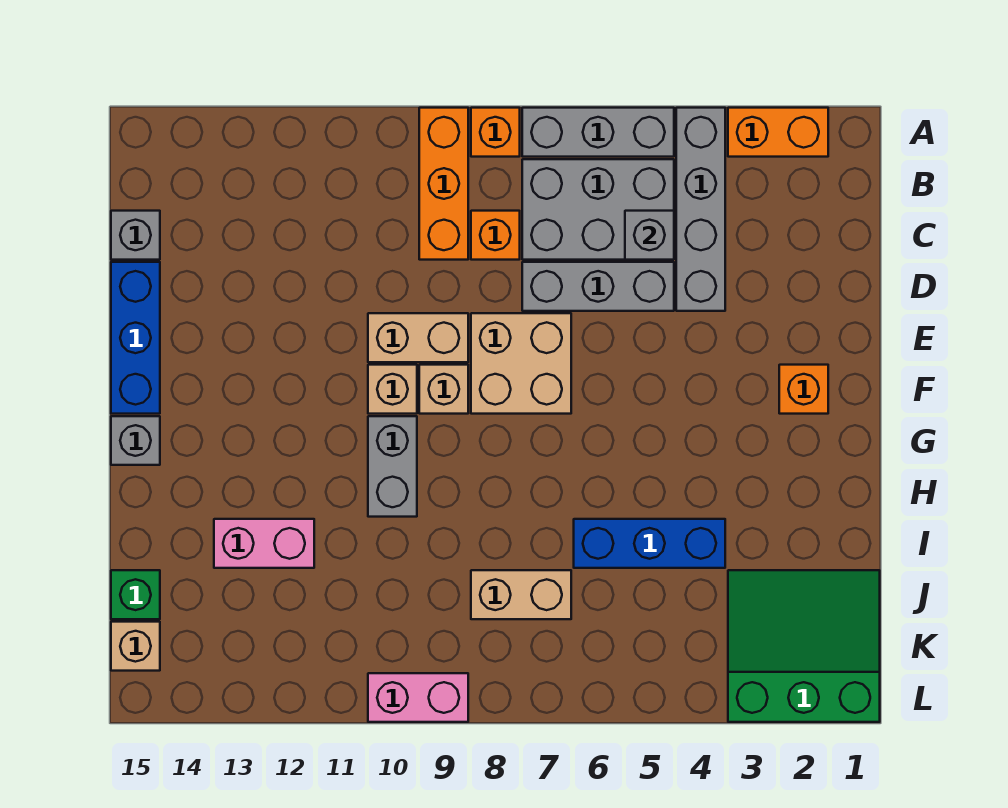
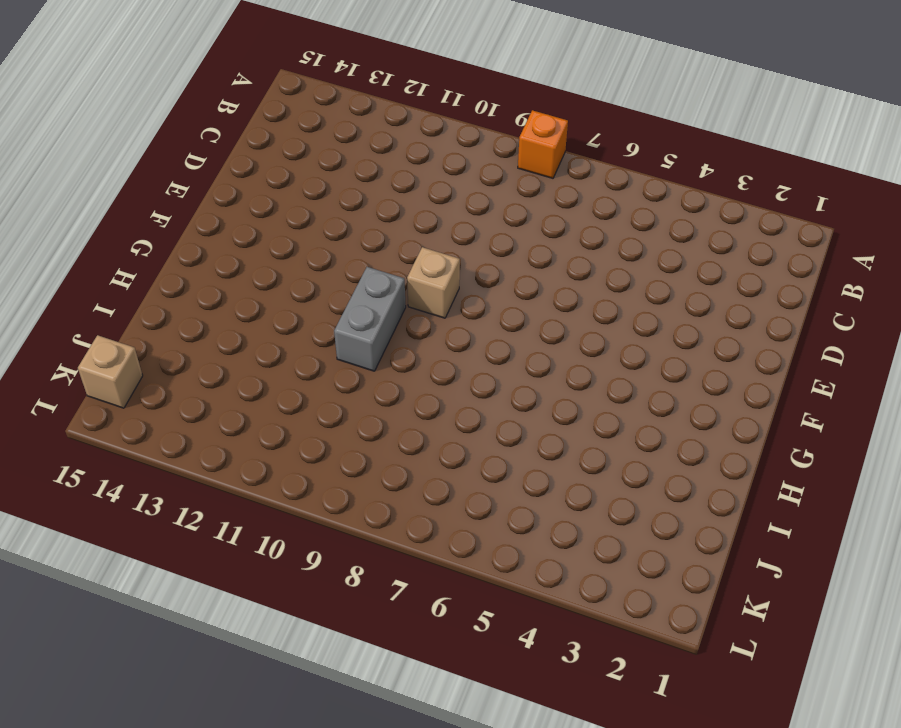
none -> orange 1x2 brick [728,108,828,157]
none -> grey 1x4 brick [676,108,725,311]
none -> grey 1x3 brick [522,108,674,157]

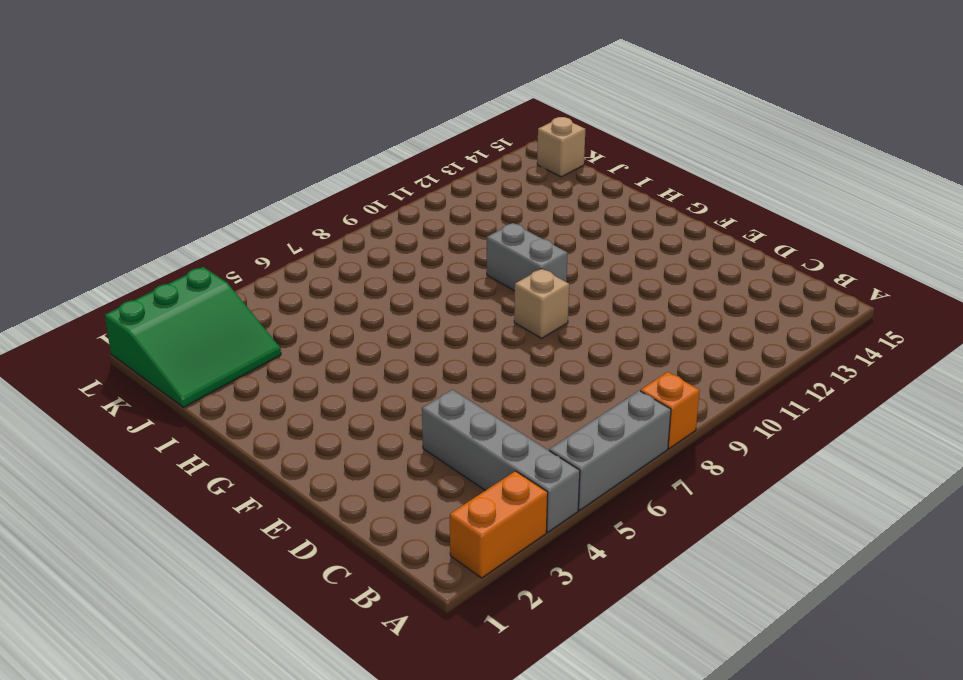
none -> orange 1x3 brick [419,108,468,260]
none -> grey 2x3 brick [522,159,674,260]
none -> orange 1x1 brick [471,211,520,260]

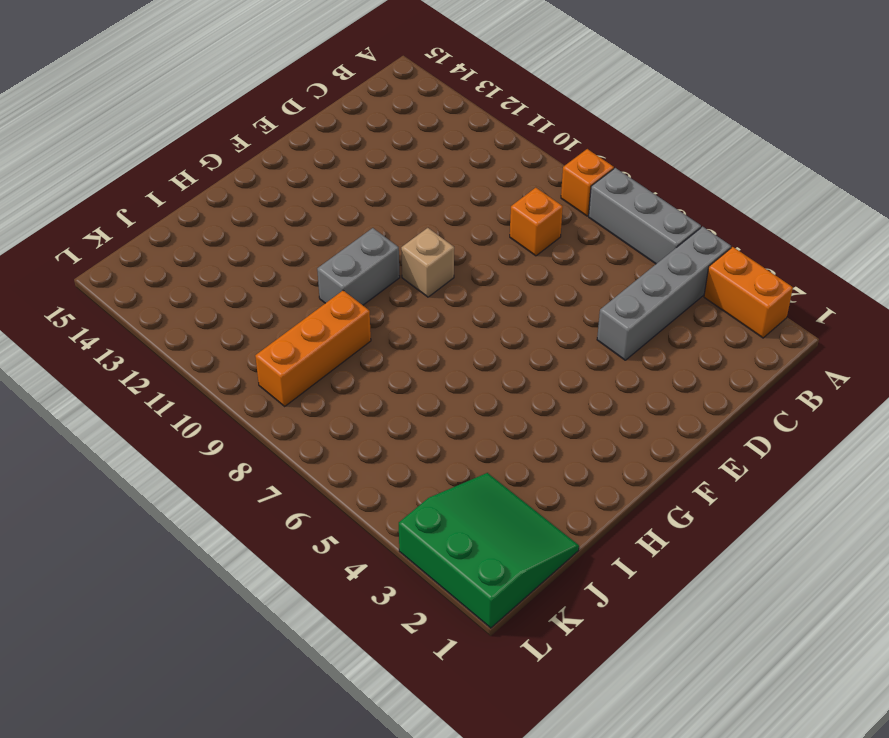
orange 1x3 brick [255,291,371,406] -> orange 1x3 brick moved to [419,108,468,260]
none -> grey 2x3 brick [522,159,674,260]
none -> grey 1x1 brick [111,211,160,260]
none -> grey 1x3 brick [522,262,674,311]

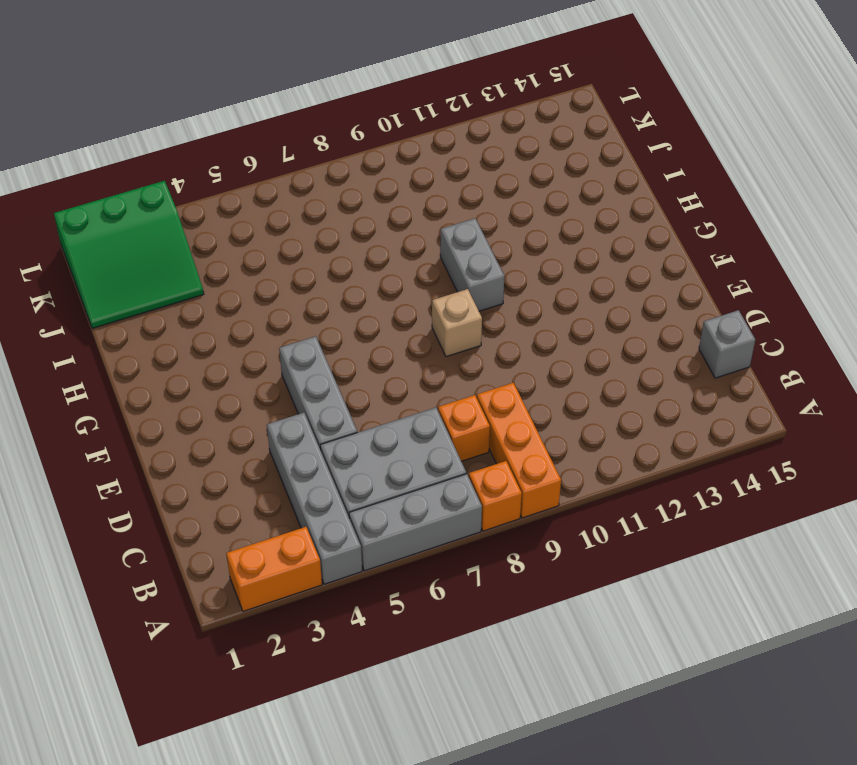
grey 1x3 brick [279,336,357,450] -> grey 1x3 brick turned to [522,262,674,311]
none -> blue 1x3 brick [111,262,160,414]
none -> tan 2x2 brick [471,313,571,414]
none -> tan 1x2 brick [368,313,468,362]

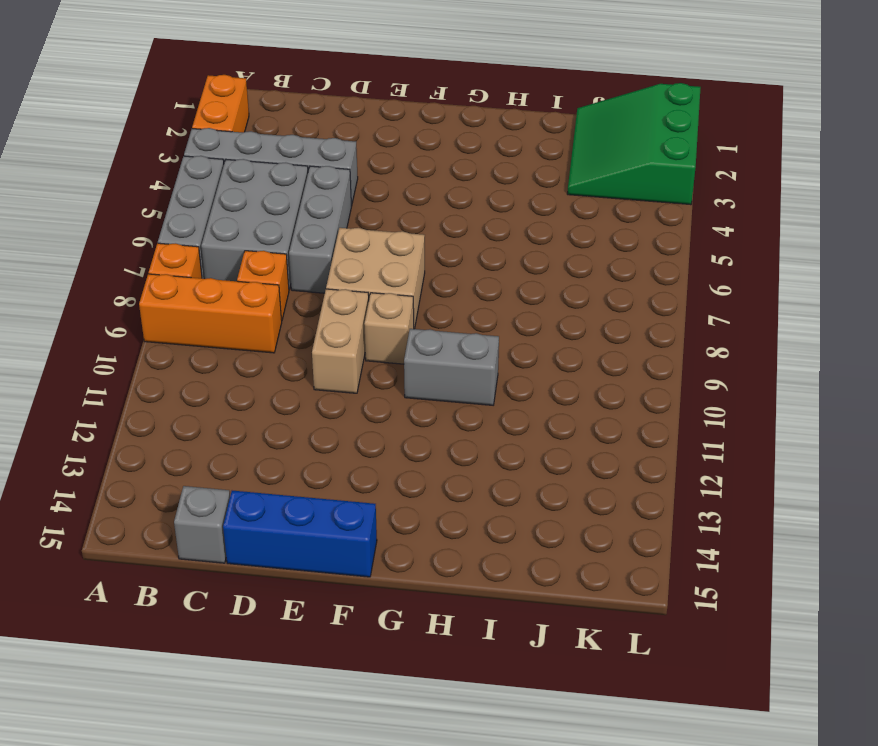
none -> orange 1x1 brick [779,365,828,414]
none -> tan 1x1 brick [368,365,417,414]
none -> grey 1x1 brick [111,416,160,465]

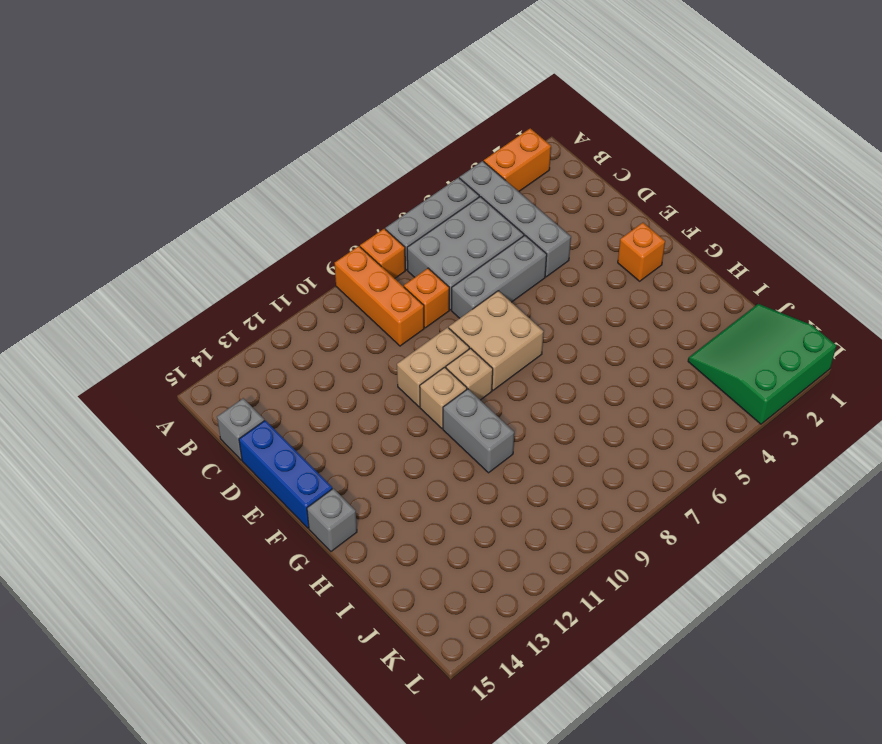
none -> blue 1x3 brick [574,519,725,568]
none -> pink 1x2 brick [214,519,314,568]
none -> tan 1x2 brick [471,570,571,619]

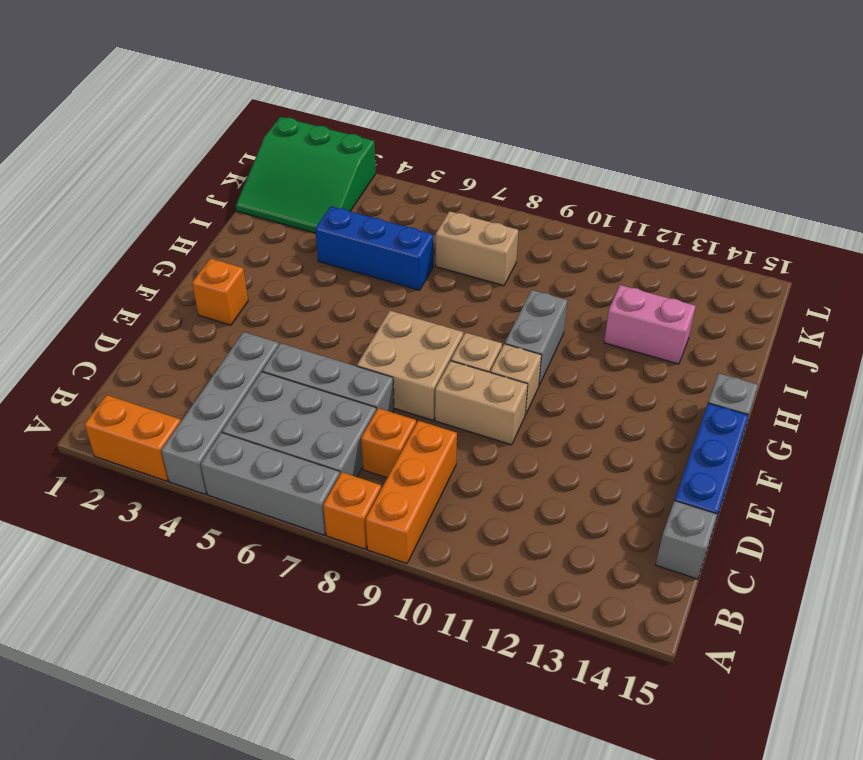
none -> green 1x1 brick [111,570,160,619]
none -> tan 1x1 brick [111,622,160,671]
none -> pink 1x2 brick [368,673,468,722]

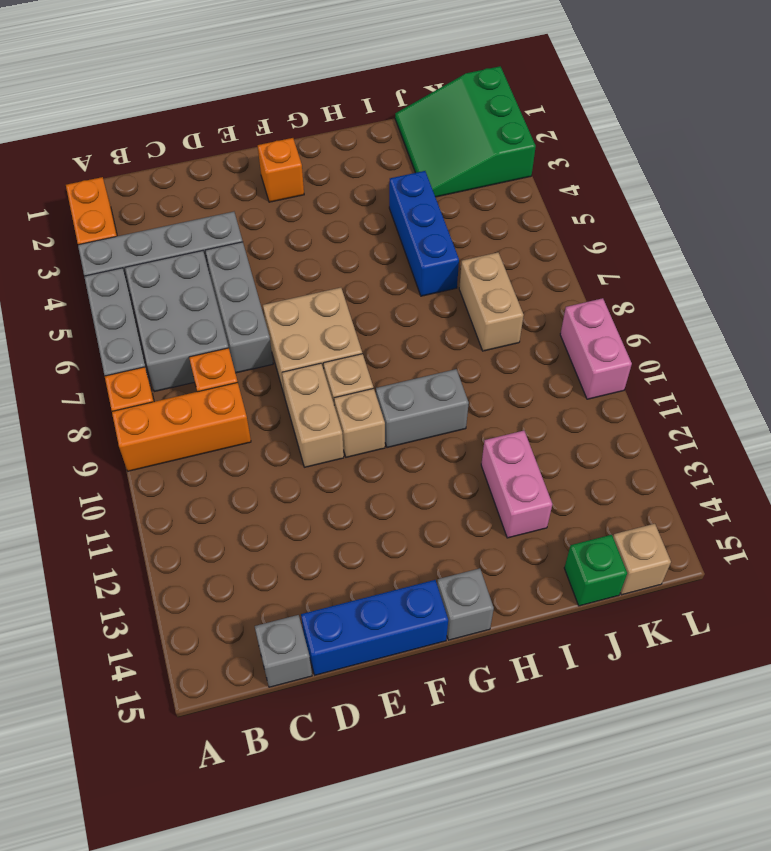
none -> grey 1x1 brick [625,211,674,260]

